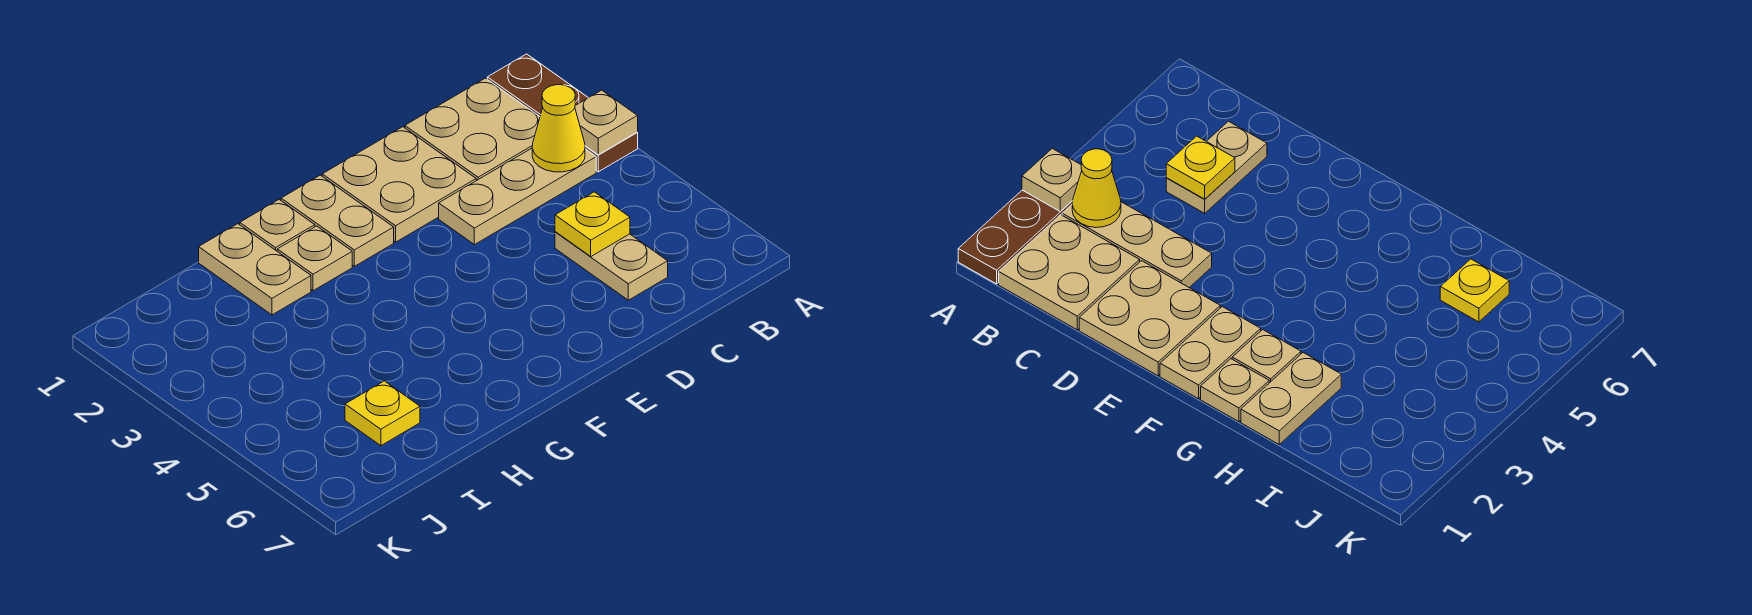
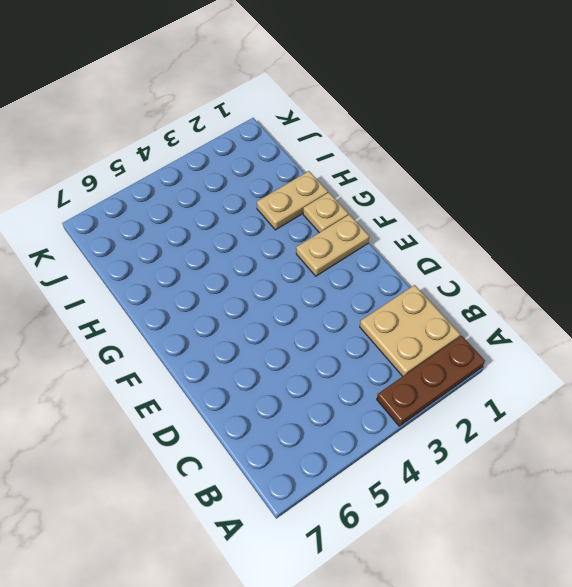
none -> tan 1x3 plate [439,148,596,245]
none -> tan 1x2 plate [555,232,668,300]
none -> tan 2x2 plate [322,127,476,242]

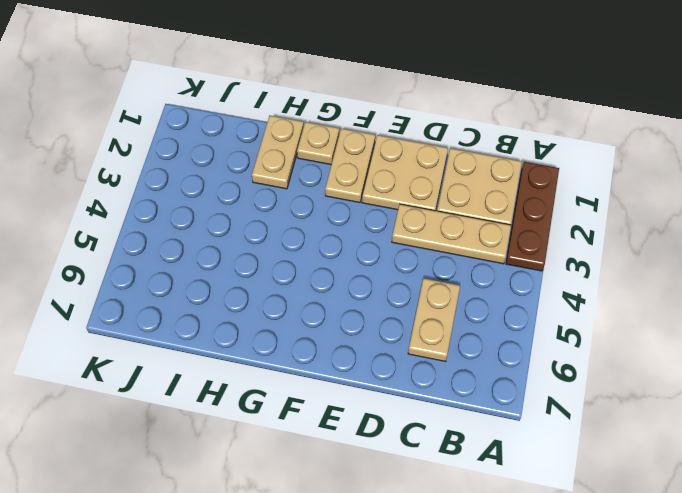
none -> tan 1x1 plate [277,226,352,291]
none -> yellow 1x1 plate [345,381,420,446]
none -> tan 1x1 plate [575,90,638,155]

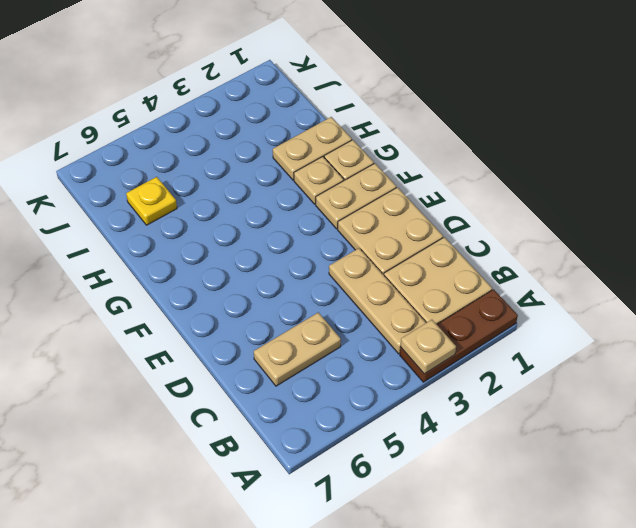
none -> yellow 1x1 cone [532,85,585,172]
none -> yellow 1x1 plate [555,192,630,257]

